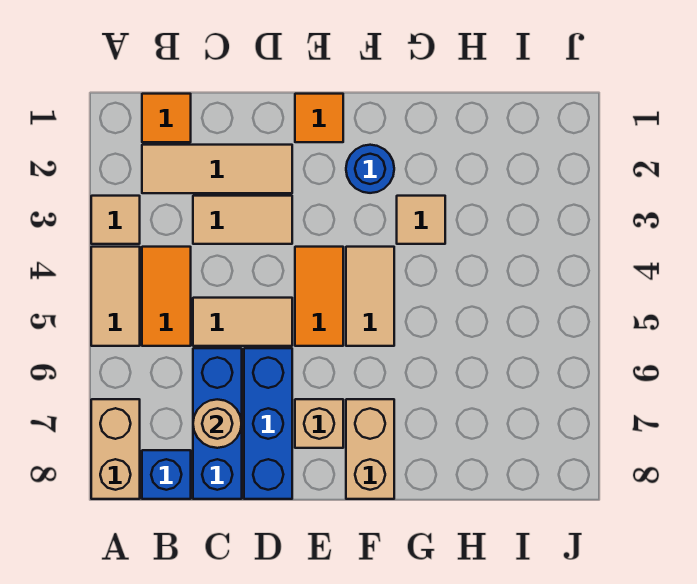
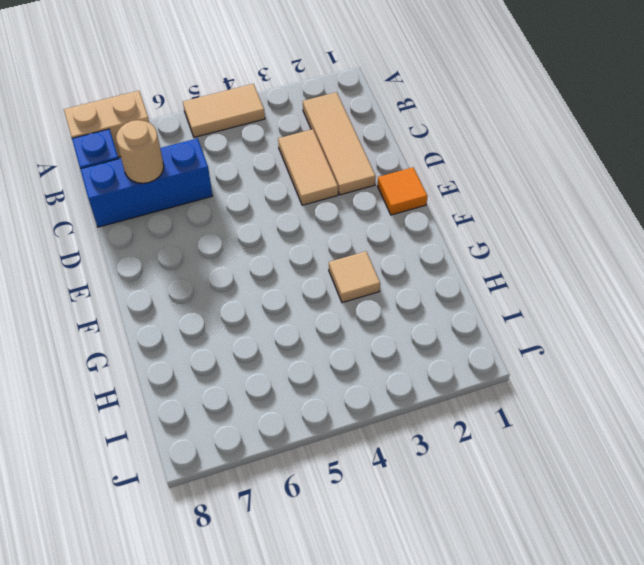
none -> tan 1x1 tile [91,196,140,244]
none -> orange 1x1 tile [142,94,191,142]
none -> orange 1x2 tile [142,247,191,346]

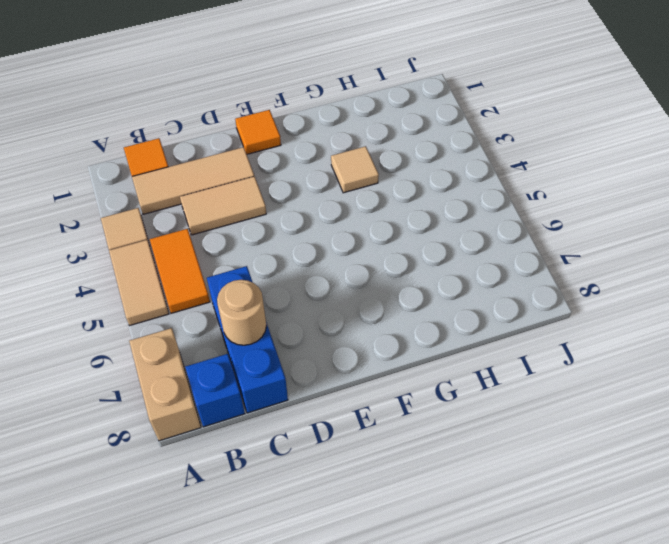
none -> tan 1x2 tile [193,298,292,346]
none -> blue 1x3 brick [244,348,292,499]
none -> orange 1x2 tile [295,247,343,346]

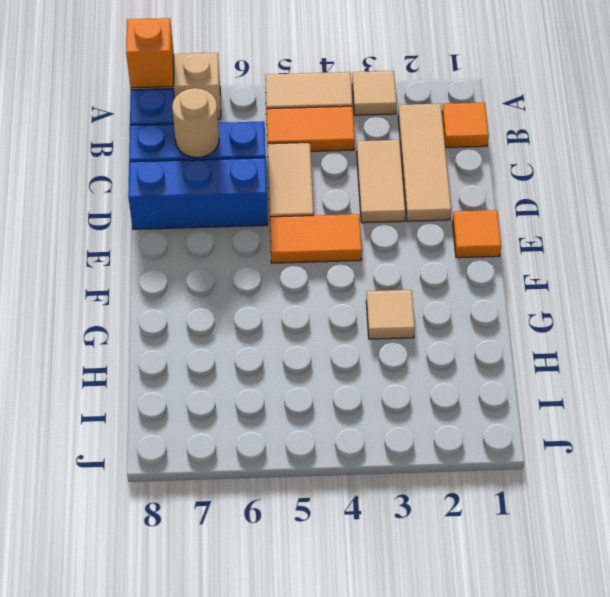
orange 1x1 brick [126,18,174,88] -> none
none -> tan 1x1 brick [295,399,343,448]
none -> blue 1x1 round brick [346,145,394,193]
none -> tan 1x2 tile [346,247,394,346]

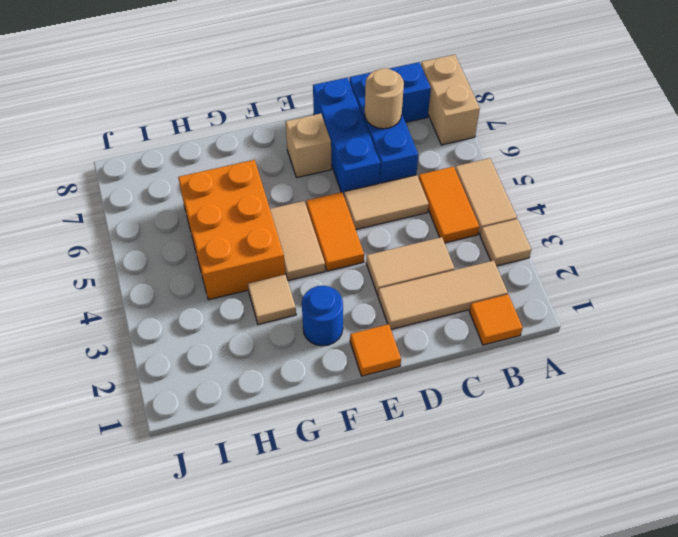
orange 2x3 brick [178,160,285,300] -> none
none -> tan 1x2 brick [346,399,394,499]

